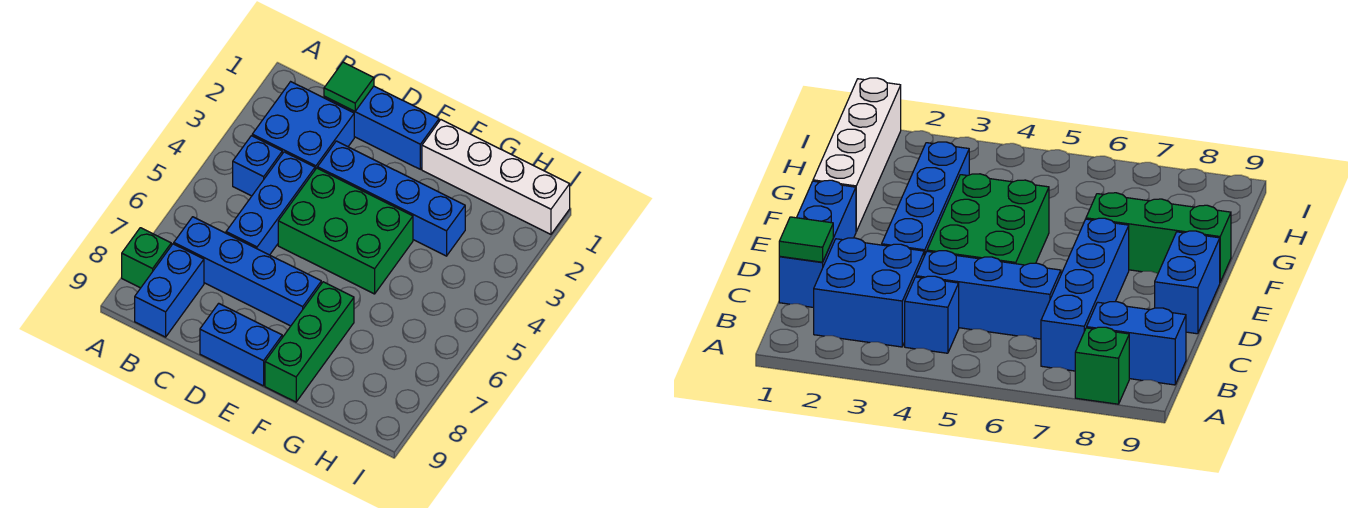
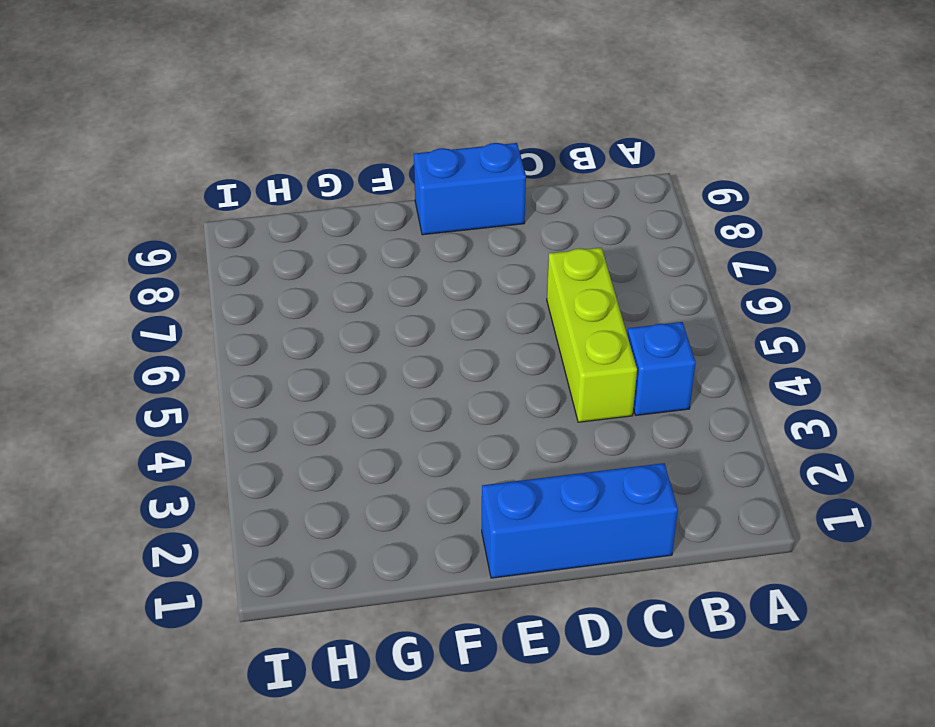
lime 1x3 brick [547,248,637,422] -> blue 1x3 brick [226,152,315,255]
none -> green 1x1 brick [122,228,171,288]
none -> blue 2x2 brick [252,82,354,170]
none -> blue 1x4 brick [174,217,321,326]

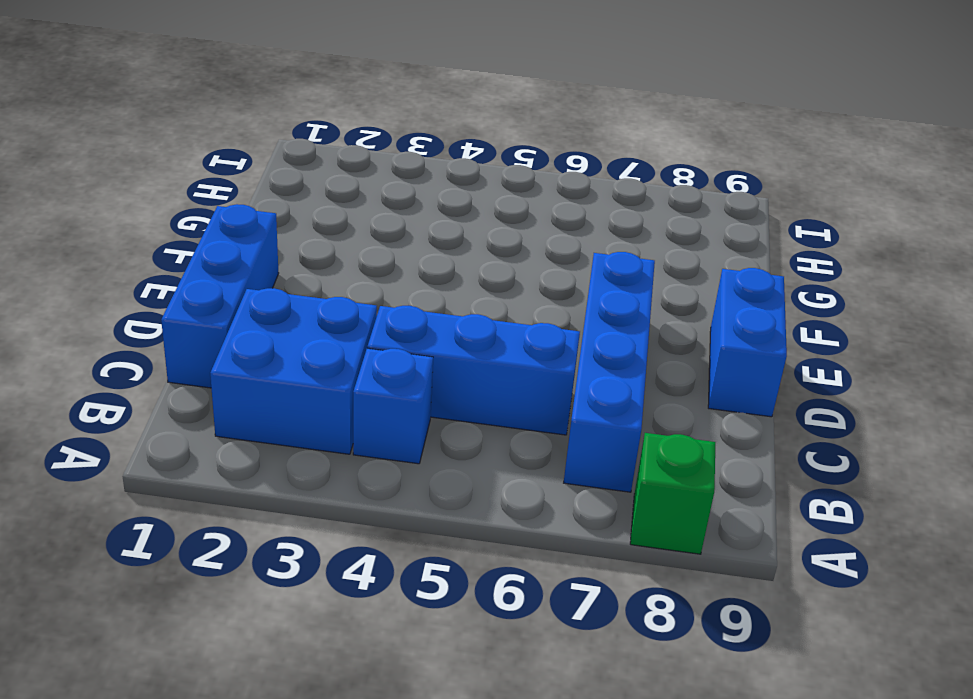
none -> blue 1x2 brick [135,244,204,337]
none -> blue 1x4 brick [318,141,465,256]
none -> green 2x3 brick [278,168,413,294]

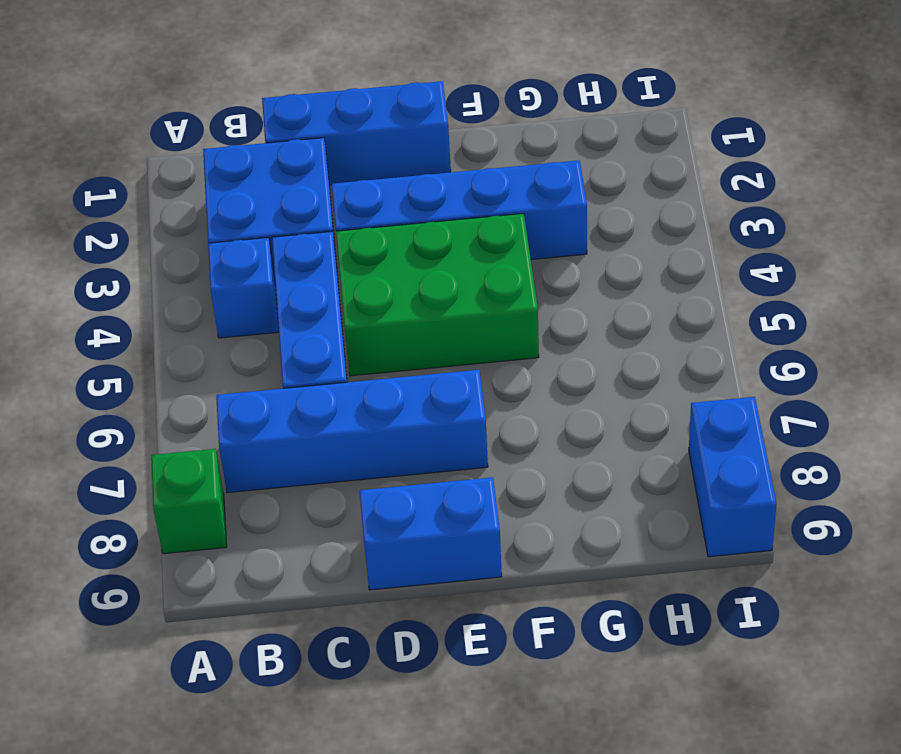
blue 1x2 brick [689,397,777,557] -> blue 1x2 brick moved to [135,244,204,337]
none -> white 1x4 brick [422,120,570,234]
none -> green 1x3 brick [265,282,354,402]
none -> green 1x1 tile [324,62,374,111]

